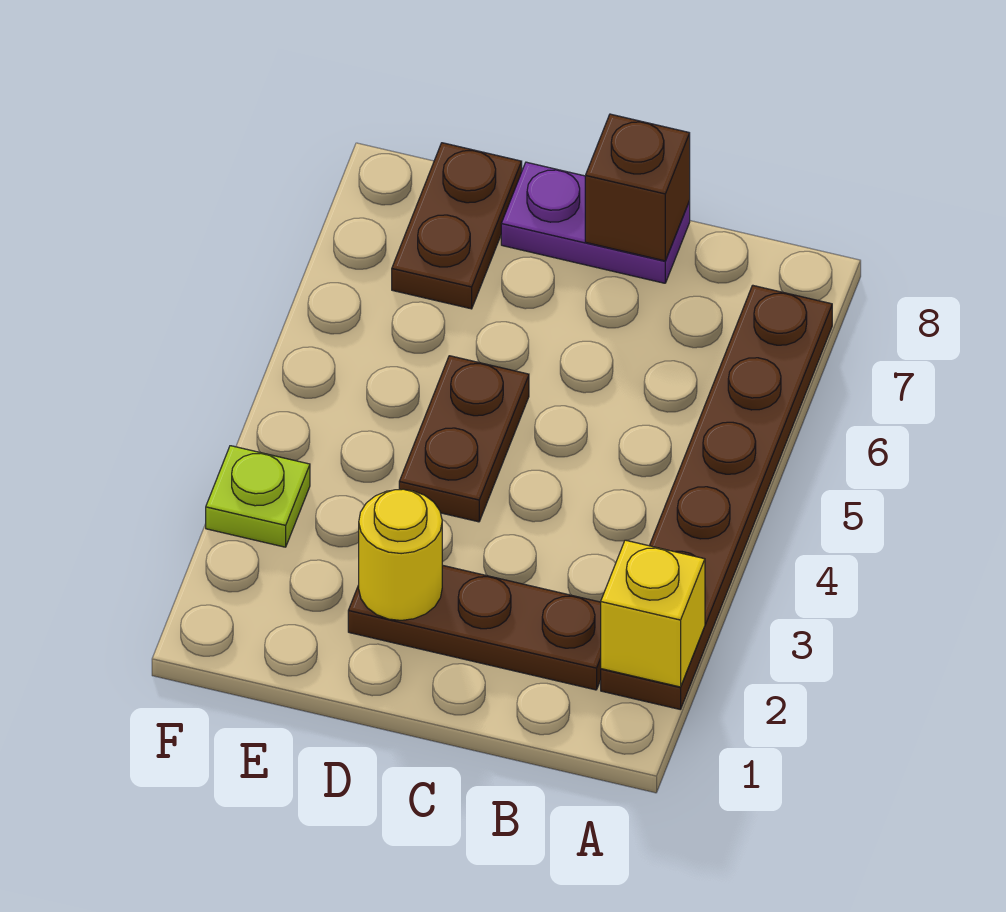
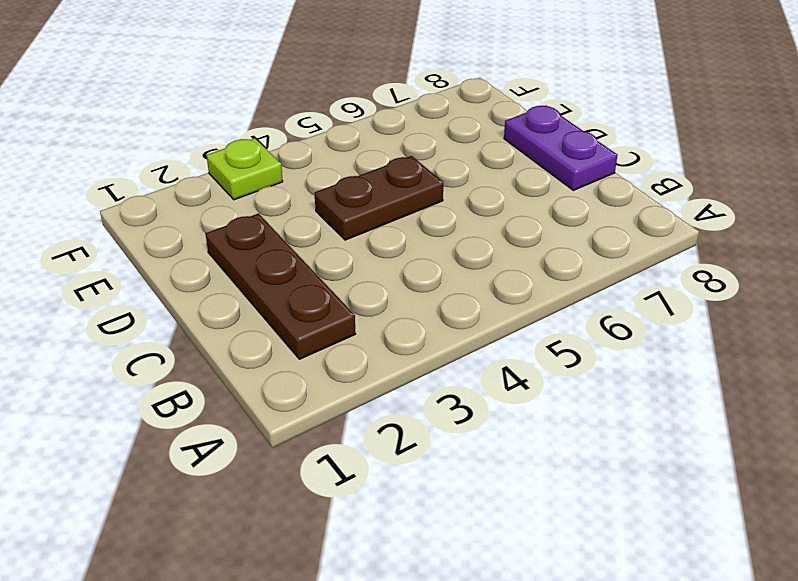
none -> brown 1x6 plate [601,285,832,710]
none -> brown 1x2 plate [392,143,522,309]

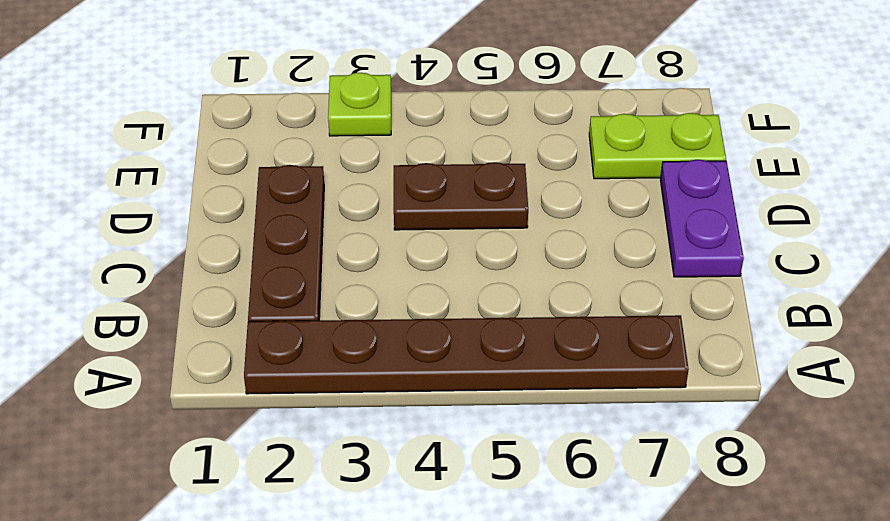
lime 1x2 plate [589,113,726,179] -> brown 1x2 plate [392,143,522,309]
none -> yellow 1x1 brick [601,540,705,687]
none -> brown 1x1 brick [585,114,690,261]

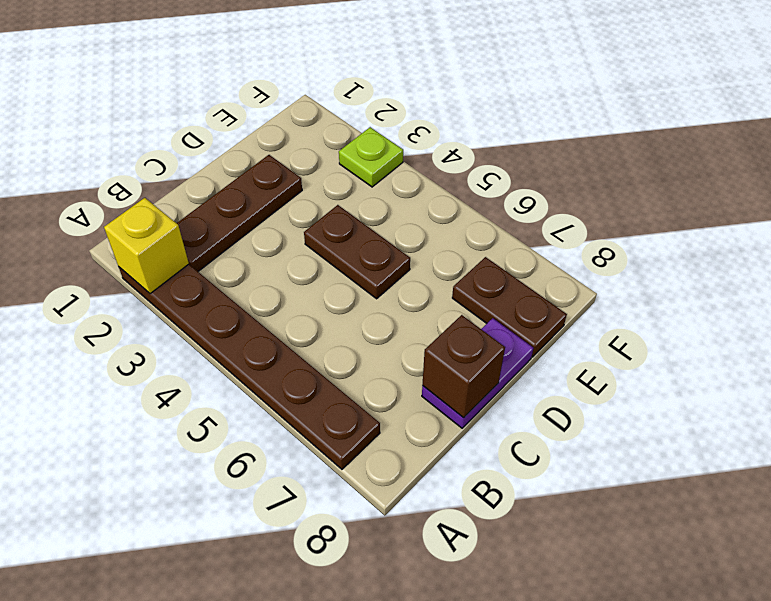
none -> yellow 1x1 round brick [359,489,442,620]

